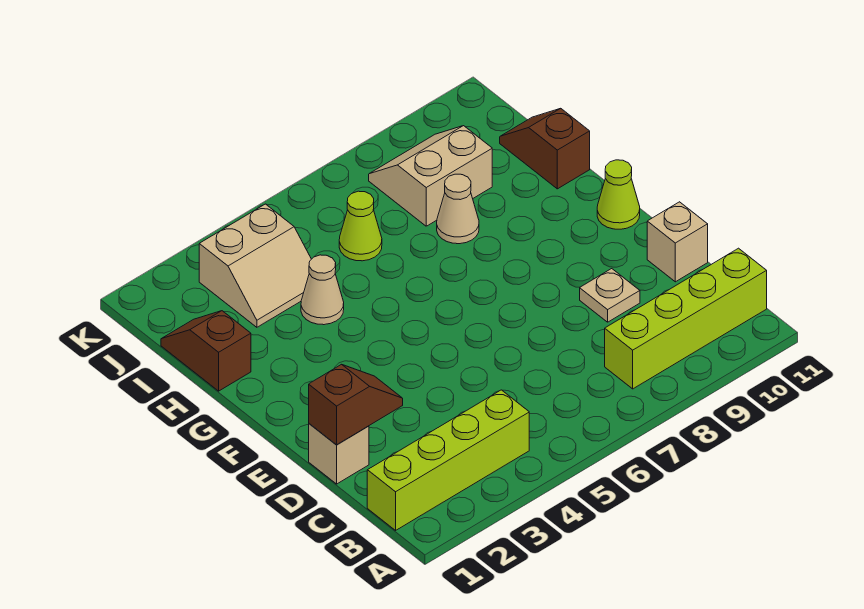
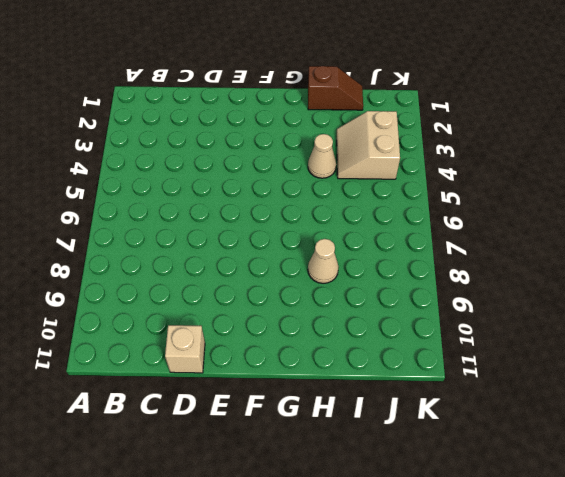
none -> lime 1x4 brick [367,390,529,530]
none -> lime 1x4 brick [605,248,767,389]
none -> tan 1x1 brick [309,424,369,484]

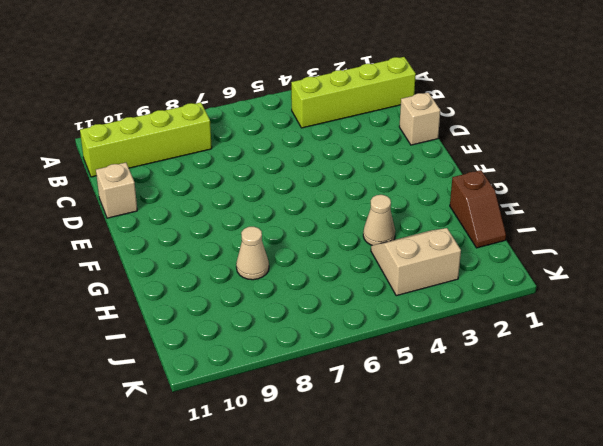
none -> tan 1x1 plate [580,269,640,322]
none -> lime 1x1 cone [597,160,640,229]
none -> brown 1x2 slope [500,108,590,189]

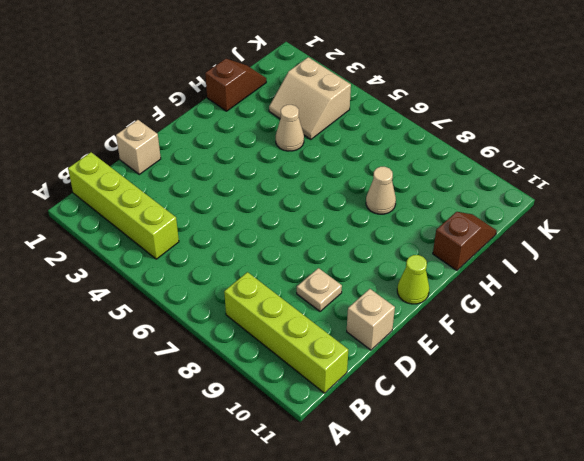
none -> lime 1x1 cone [339,191,382,261]
none -> tan 2x2 slope [369,126,492,226]
none -> brown 1x2 slope [309,364,403,445]

